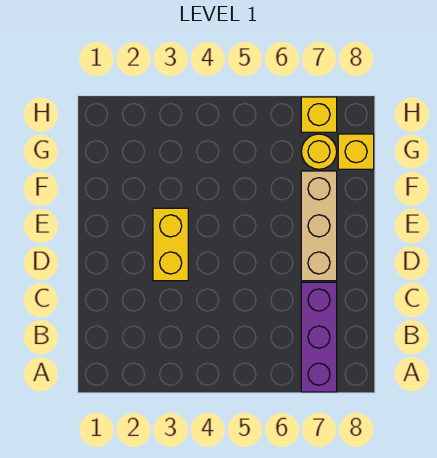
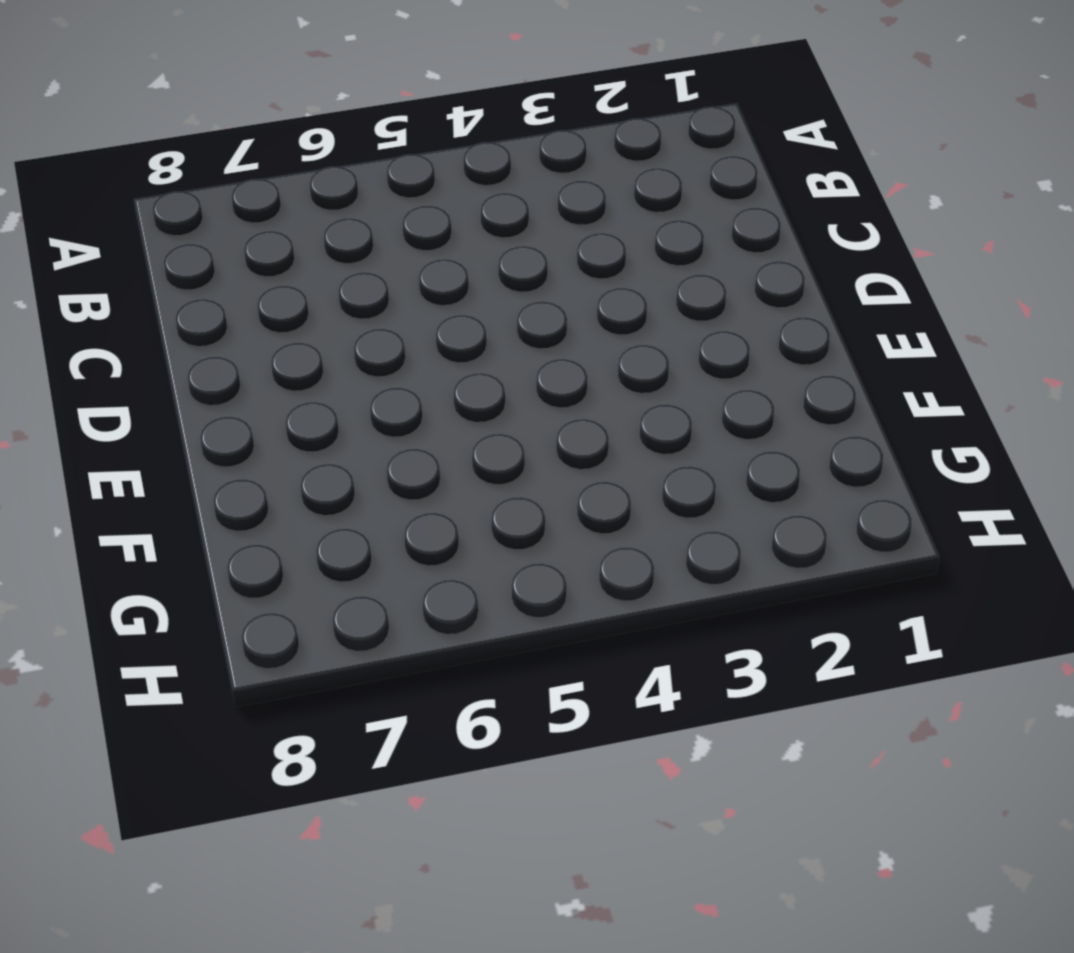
none -> purple 1x3 brick [301,282,337,392]
none -> yellow 1x2 brick [153,208,188,281]

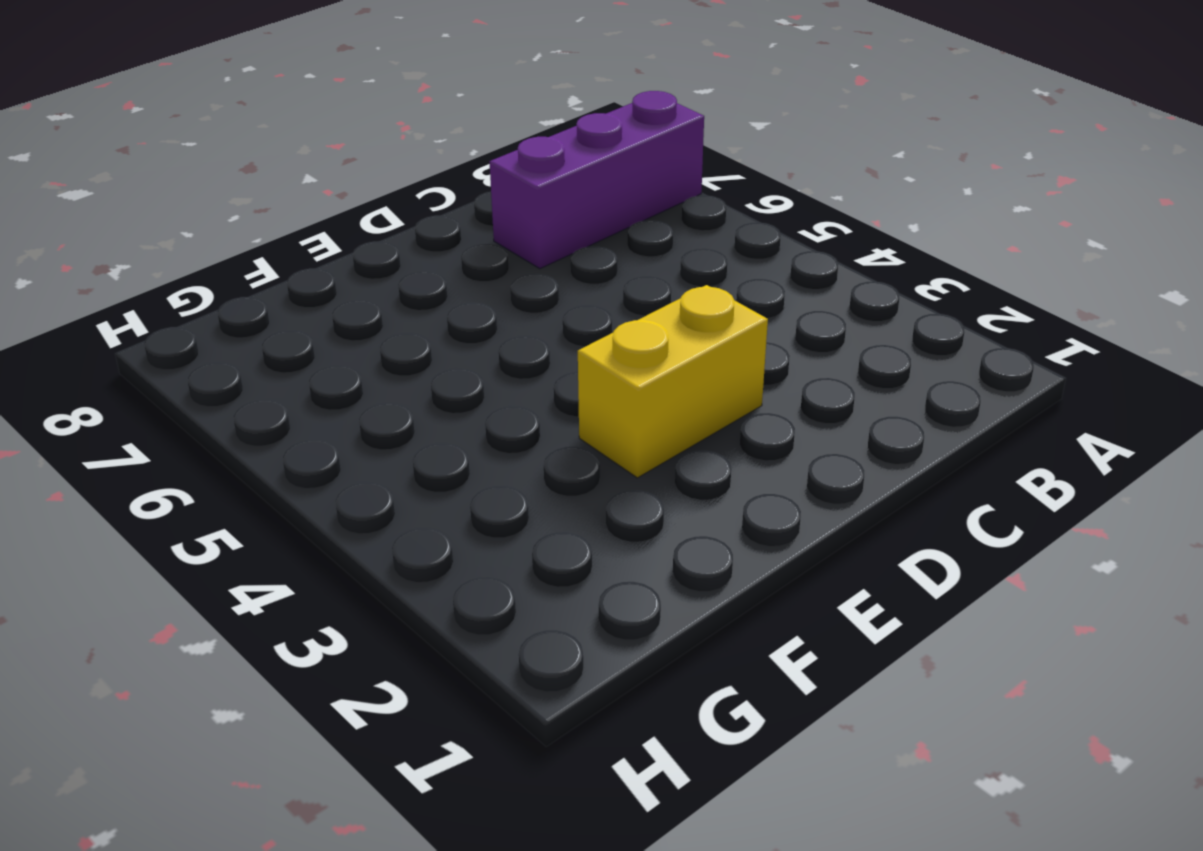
none -> tan 1x3 brick [301,171,337,281]
none -> yellow 1x1 round brick [301,134,337,169]

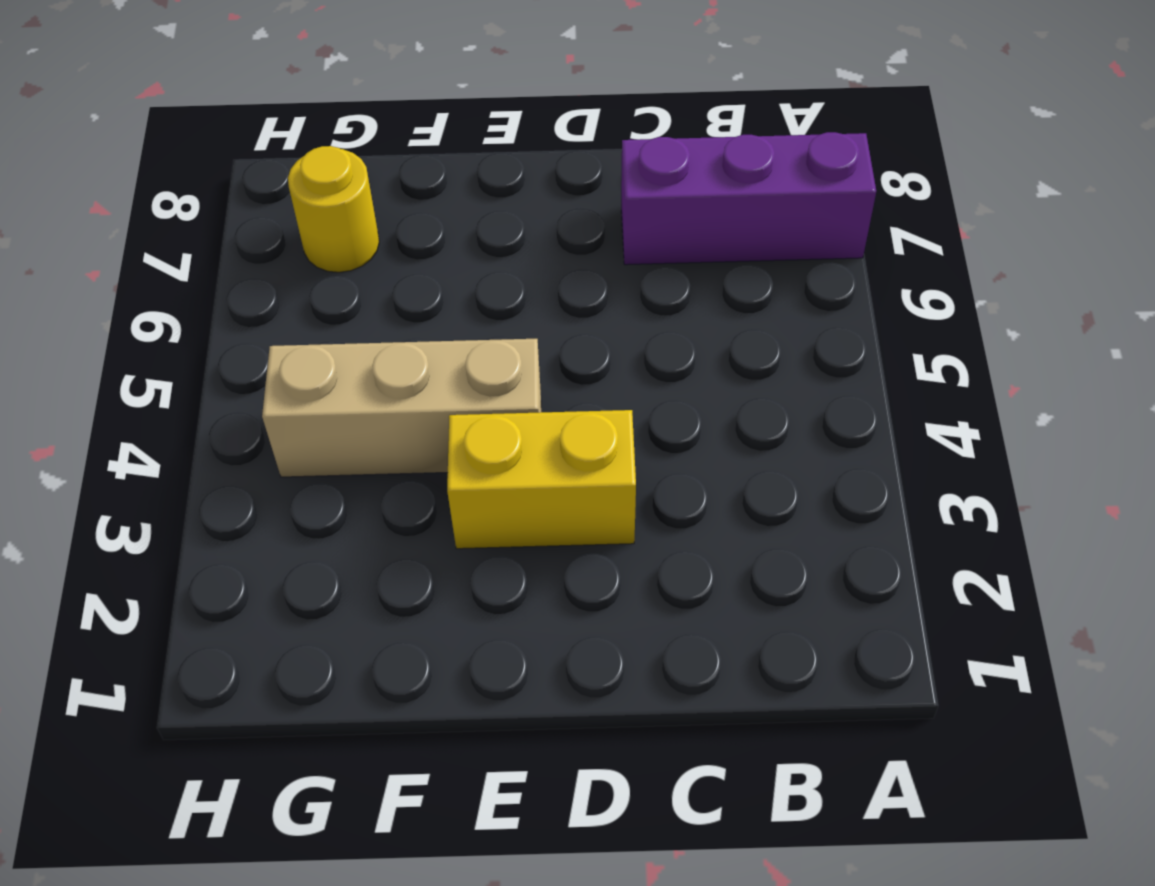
tan 1x3 brick [262,339,541,477] -> tan 1x3 brick moved to [301,171,337,281]
none -> yellow 1x1 brick [338,134,374,169]
none -> yellow 1x1 brick [301,97,337,132]

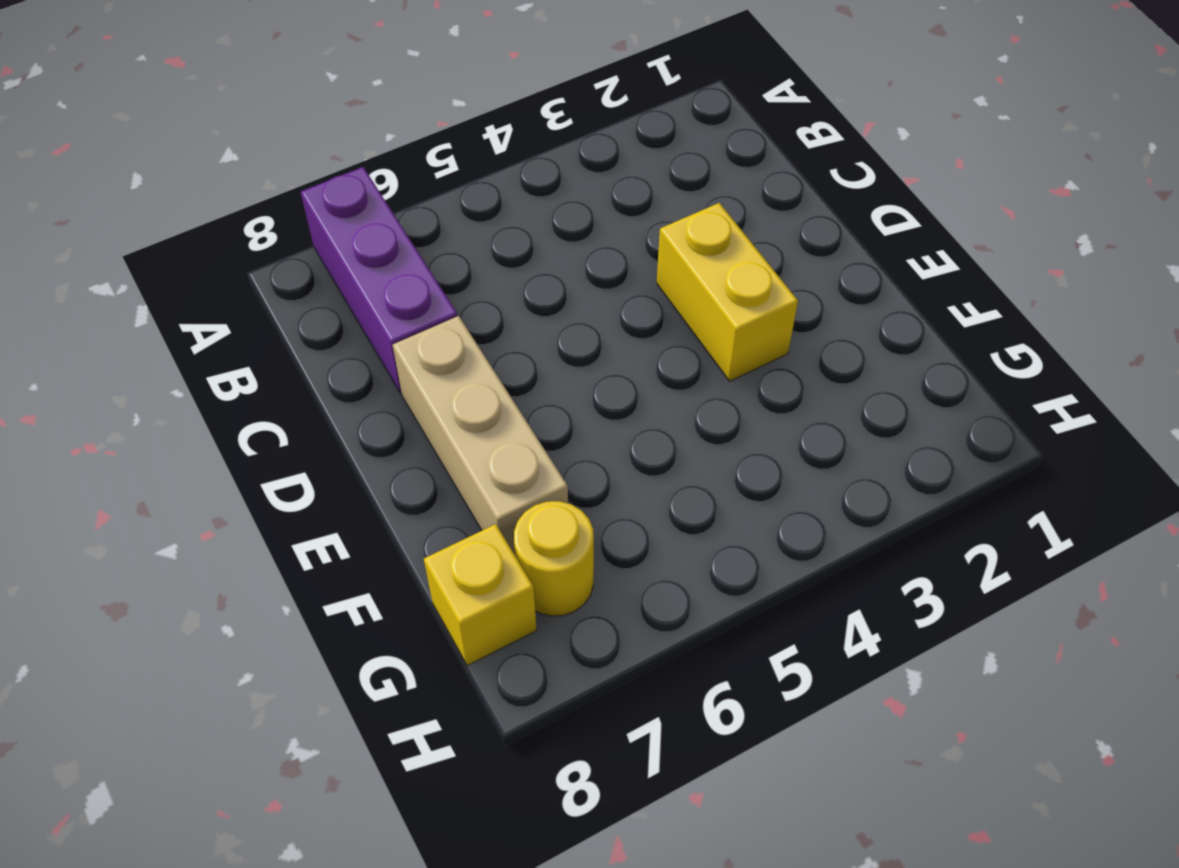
none -> yellow 1x1 brick [301,97,337,132]

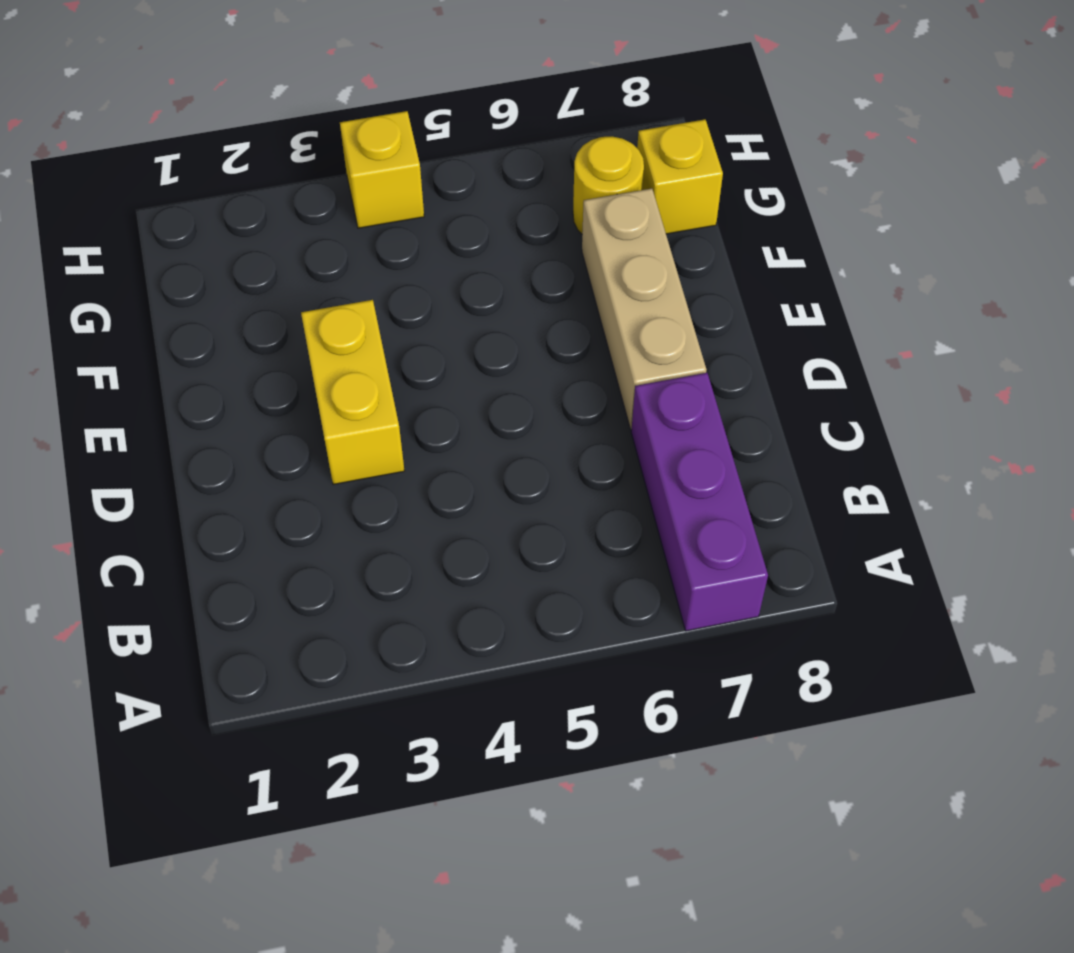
yellow 1x1 brick [340,111,424,228] -> yellow 1x1 brick moved to [301,97,337,132]

